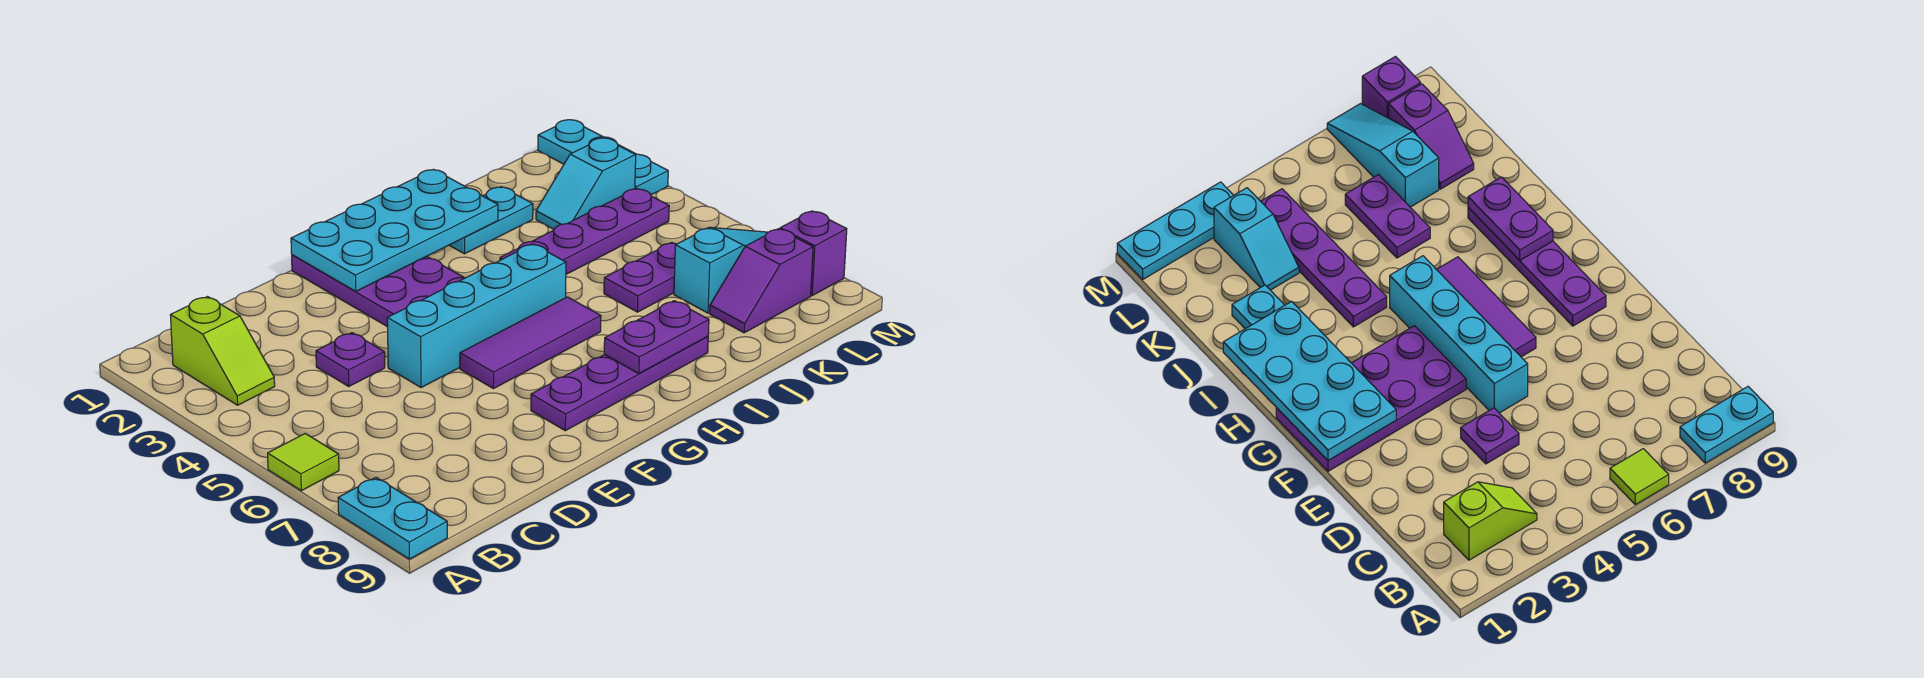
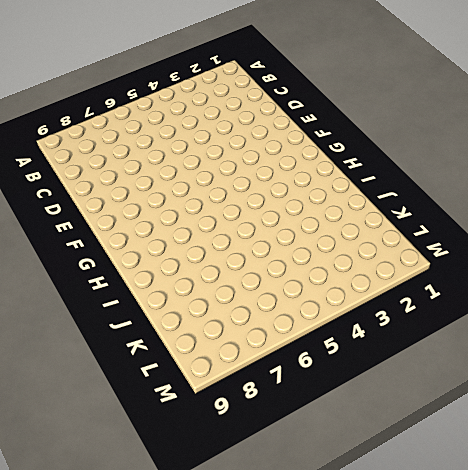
none -> lime 1x1 tile [268,433,339,491]
none -> cyan 1x2 plate [338,477,447,559]
none -> lime 1x2 slope [170,297,275,405]

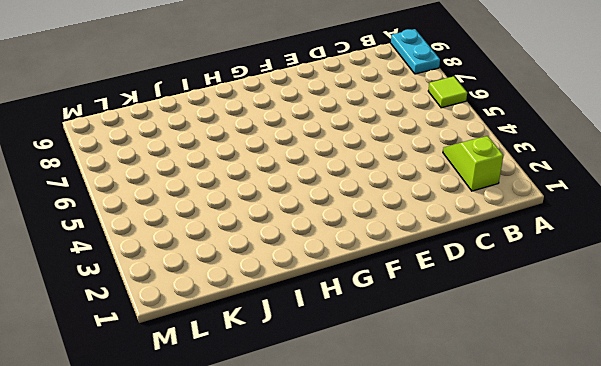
none -> purple 1x1 plate [316,333,385,386]
none -> cyan 1x4 brick [387,244,566,388]
none -> purple 2x4 plate [292,255,464,327]

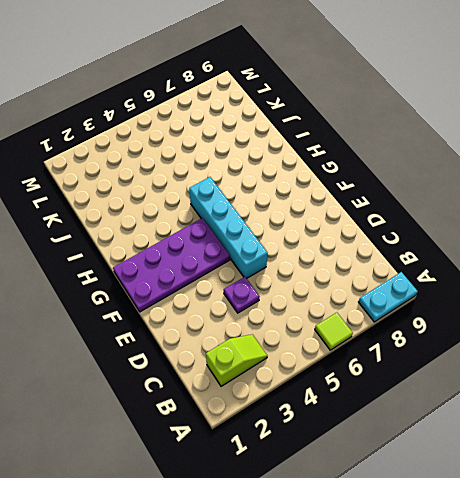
none -> purple 1x3 tile [460,297,601,389]
none -> purple 1x4 plate [531,336,708,431]
none -> cyan 1x2 plate [449,187,533,254]

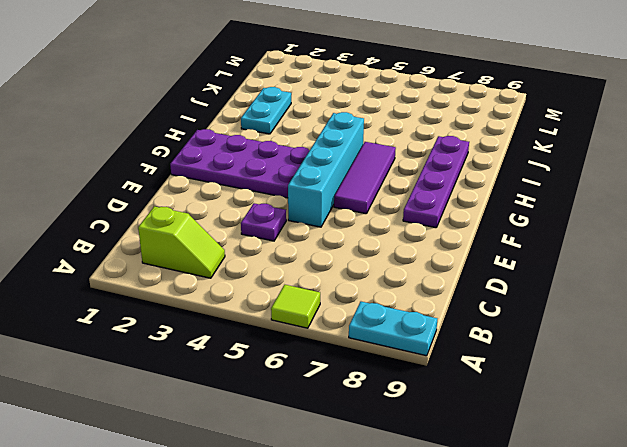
none -> purple 1x4 plate [500,188,669,274]
none -> purple 1x2 plate [604,243,676,312]
none -> cyan 1x2 slope [536,138,636,229]

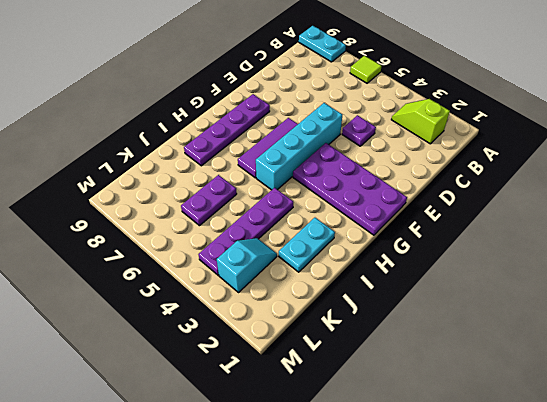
none -> cyan 1x3 slope [674,227,768,313]
none -> purple 1x2 slope [710,229,813,333]
none -> cyan 1x3 plate [538,120,668,195]

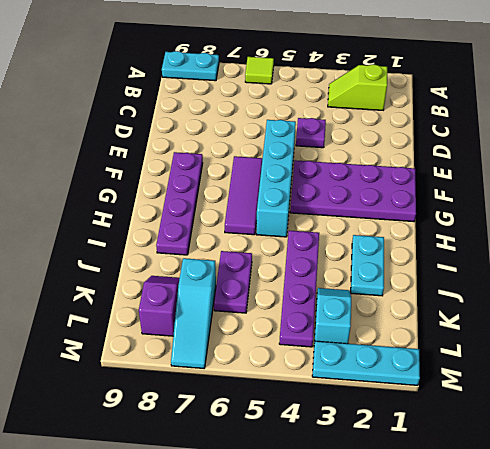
none -> purple 1x1 brick [780,211,847,295]
none -> cyan 2x4 plate [291,169,498,291]
none -> purple 1x2 plate [604,301,709,374]

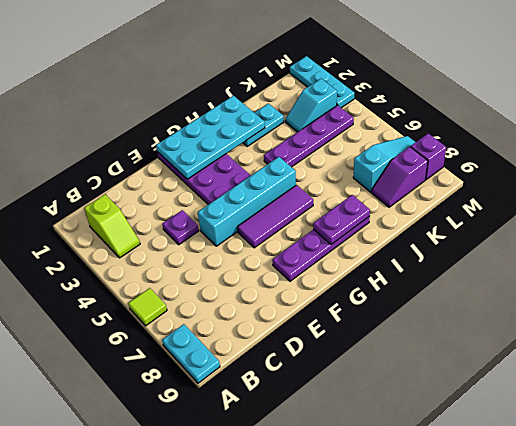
none -> purple 1x2 plate [604,243,676,312]

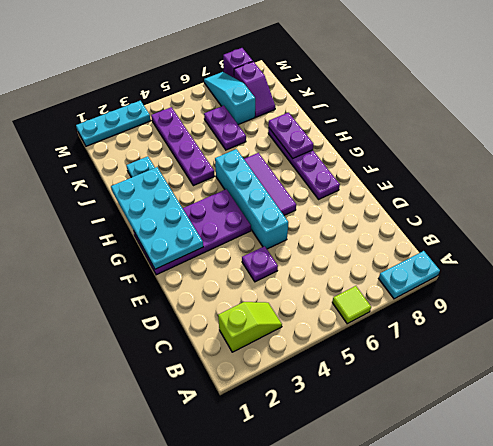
none -> cyan 1x2 slope [536,138,636,229]

